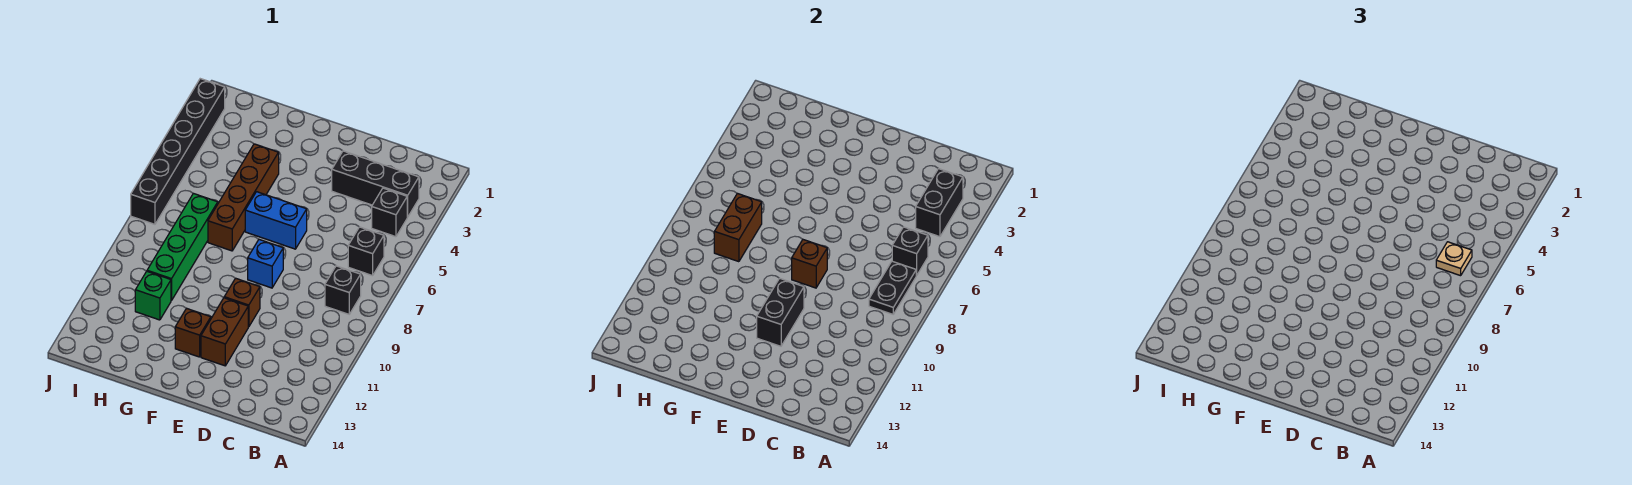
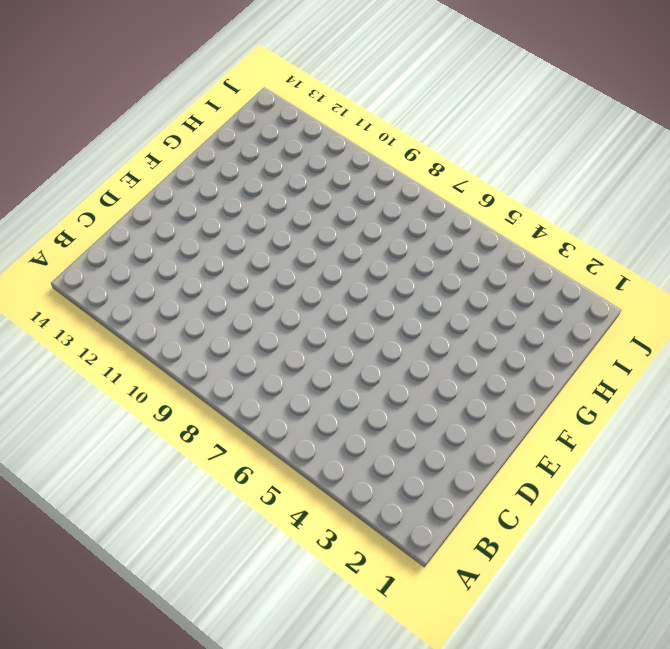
none -> black 1x3 brick [332,151,419,217]
none -> black 1x1 brick [372,188,407,237]
none -> black 1x1 brick [348,227,384,276]

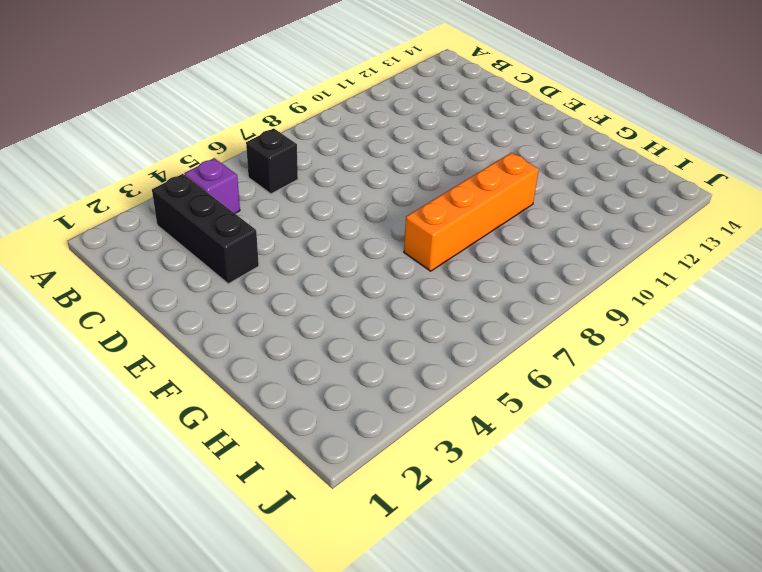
purple 1x1 brick [184,158,240,213] -> black 1x1 brick [372,188,407,237]
orange 1x4 brick [404,153,539,271] -> brown 1x4 brick [208,144,279,251]
none -> black 1x1 brick [325,266,361,314]
none -> blue 1x2 brick [245,192,307,249]
none -> blue 1x1 brick [248,240,283,288]

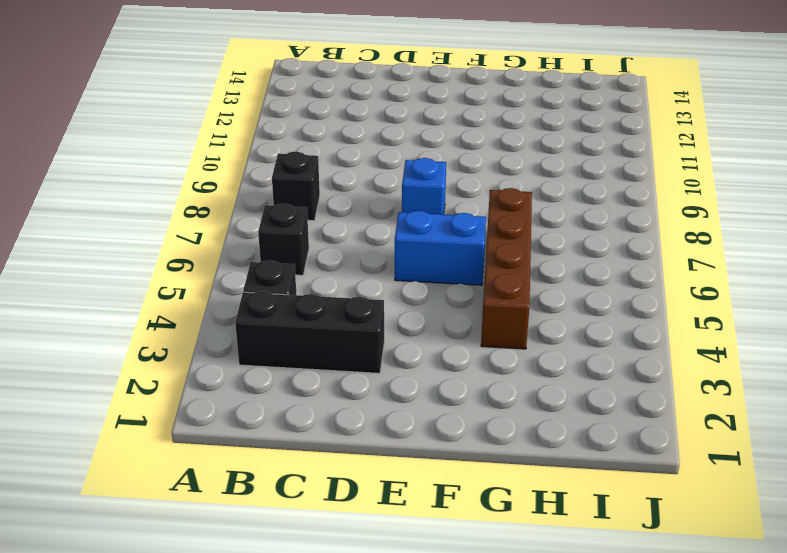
none -> brown 1x1 brick [224,278,260,327]
none -> brown 1x2 brick [201,298,248,366]
none -> brown 1x1 brick [175,308,211,357]

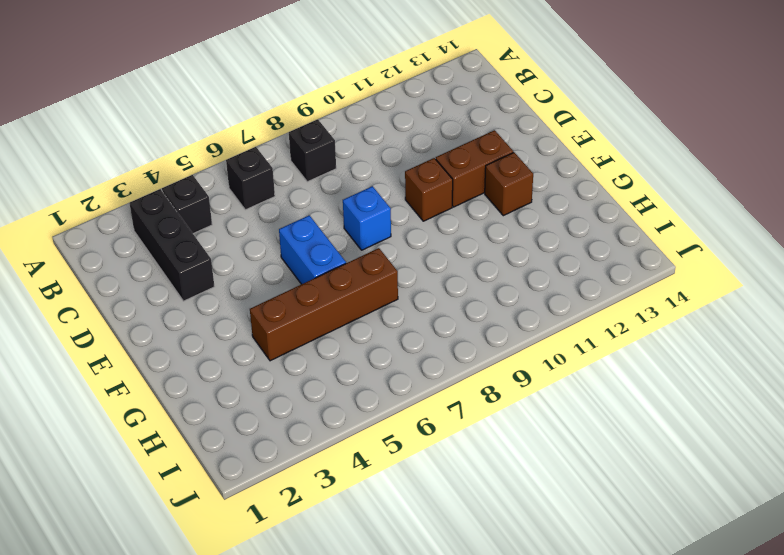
none -> green 1x4 brick [147,194,218,301]
none -> green 1x1 brick [135,271,171,320]
none -> black 1x6 brick [131,79,225,224]

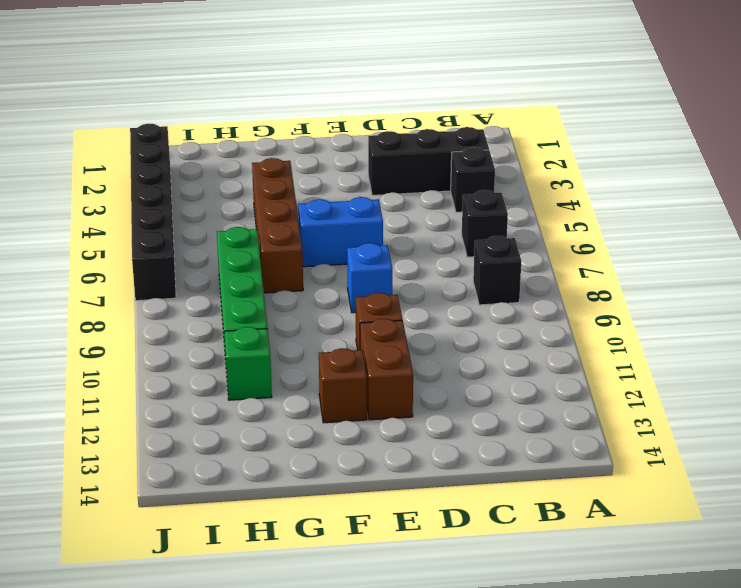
none -> black 1x2 brick [916,169,963,237]
none -> black 1x1 brick [892,227,928,275]
none -> black 1x2 plate [869,261,917,314]

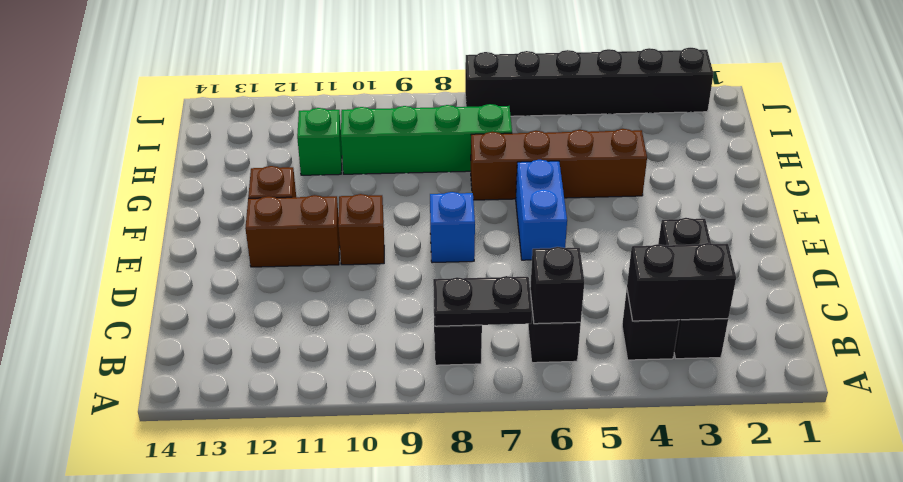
none -> brown 1x1 brick [792,240,827,288]
none -> black 1x2 brick [757,278,804,346]
none -> brown 1x2 brick [714,194,762,262]

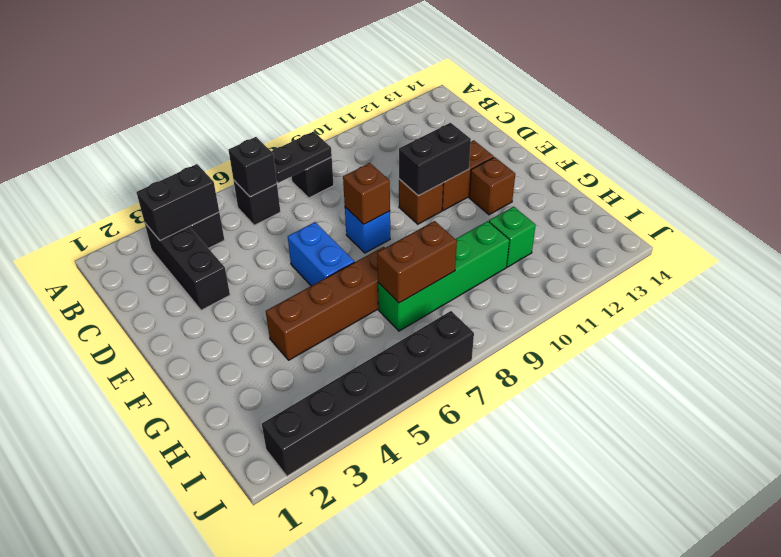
none -> tan 1x1 plate [1436,242,1472,276]

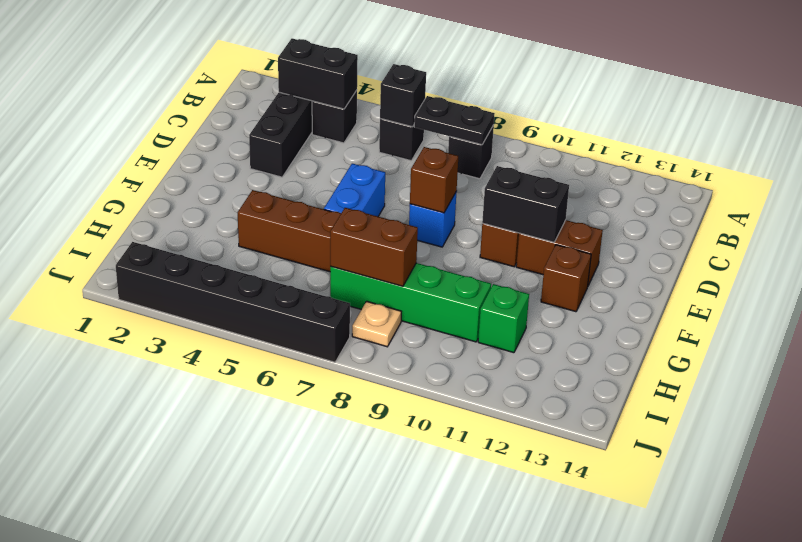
tan 1x1 plate [352,301,401,347] -> tan 1x1 plate moved to [1436,242,1472,276]

